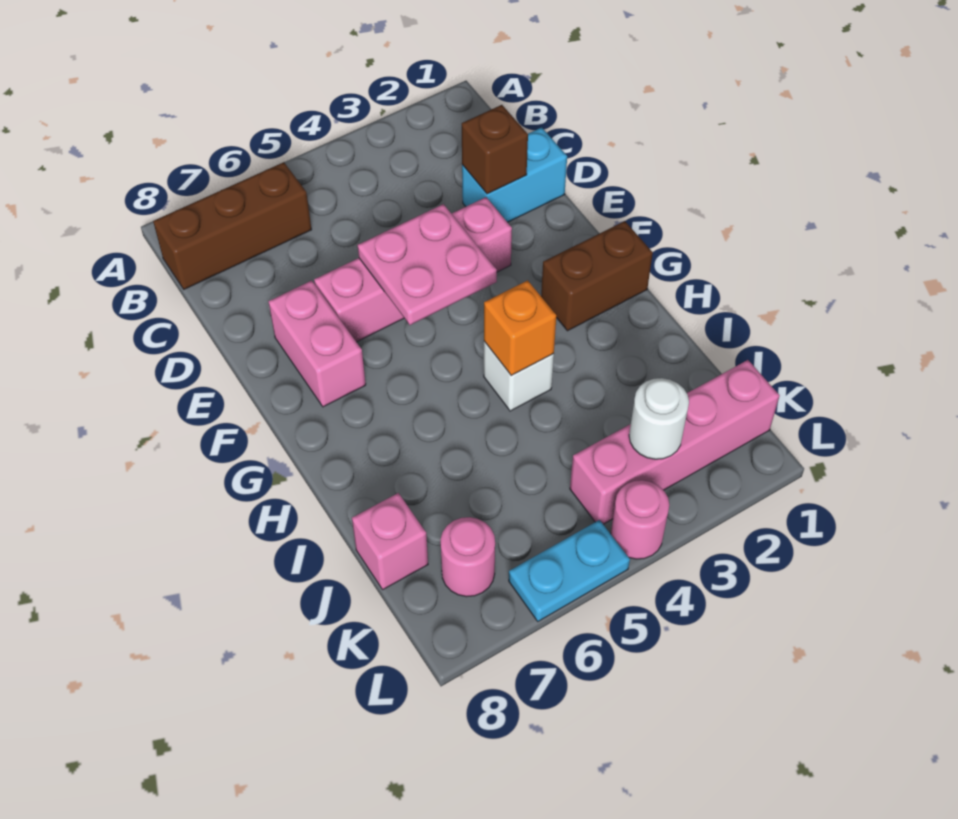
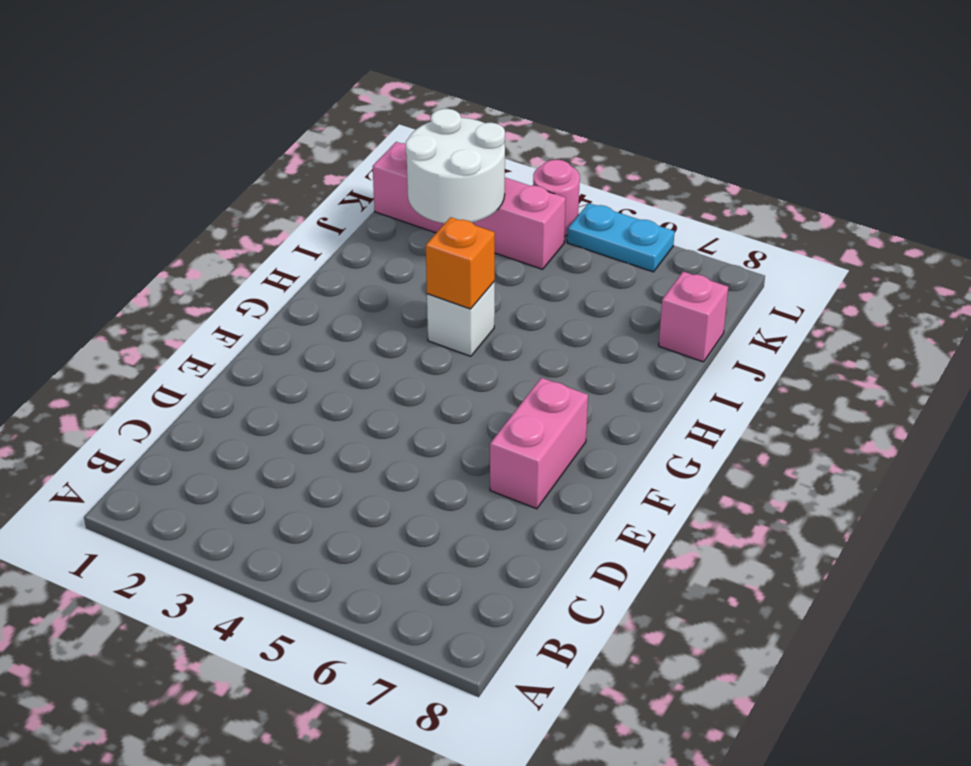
white 2x2 round brick [406,109,505,223] -> white 1x1 round brick [629,378,689,459]
none -> brown 1x3 brick [153,162,312,289]
none -> cyan 1x2 brick [462,127,567,222]
none -> pink 1x4 brick [314,197,512,342]

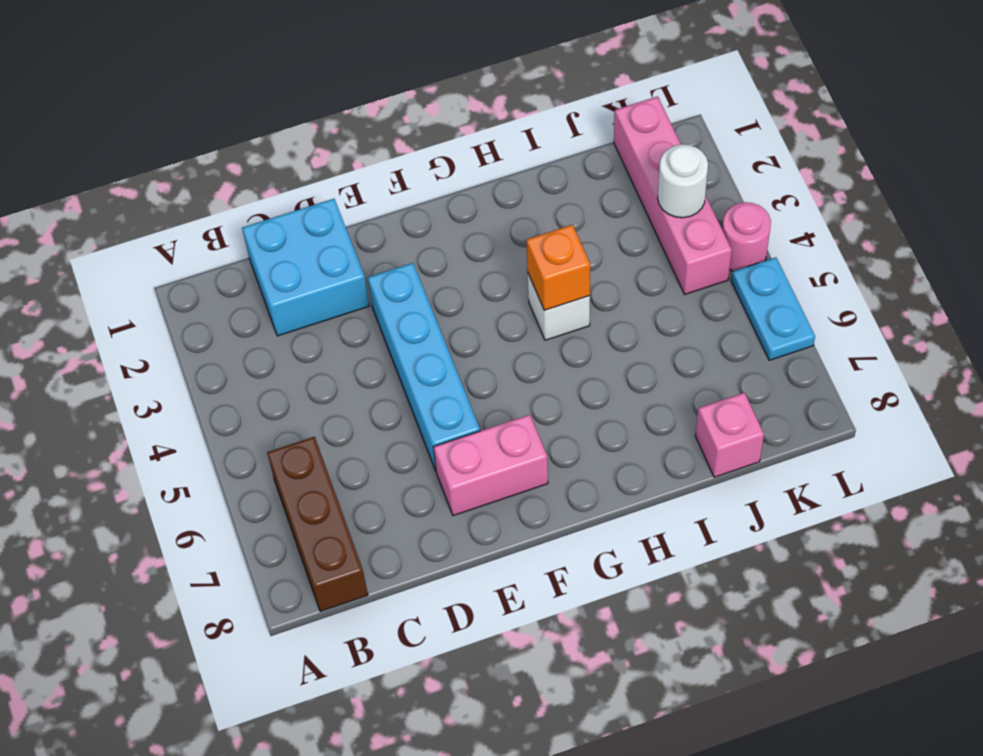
cyan 2x2 brick [242,199,369,336] -> cyan 1x2 brick [462,127,567,222]
cyan 1x4 brick [368,263,480,471] -> pink 1x4 brick [314,197,512,342]
none -> brown 1x2 brick [541,221,653,331]
none -> pink 1x1 round brick [440,517,495,597]
none -> brown 1x1 brick [462,105,528,194]

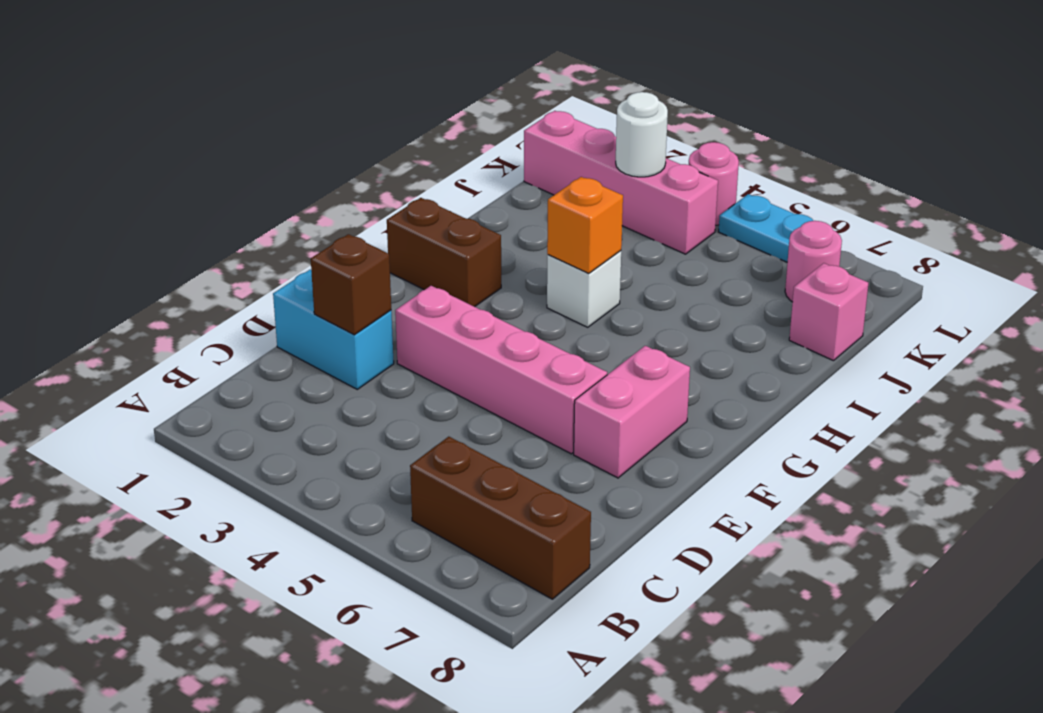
none -> pink 2x2 plate [358,204,497,325]

